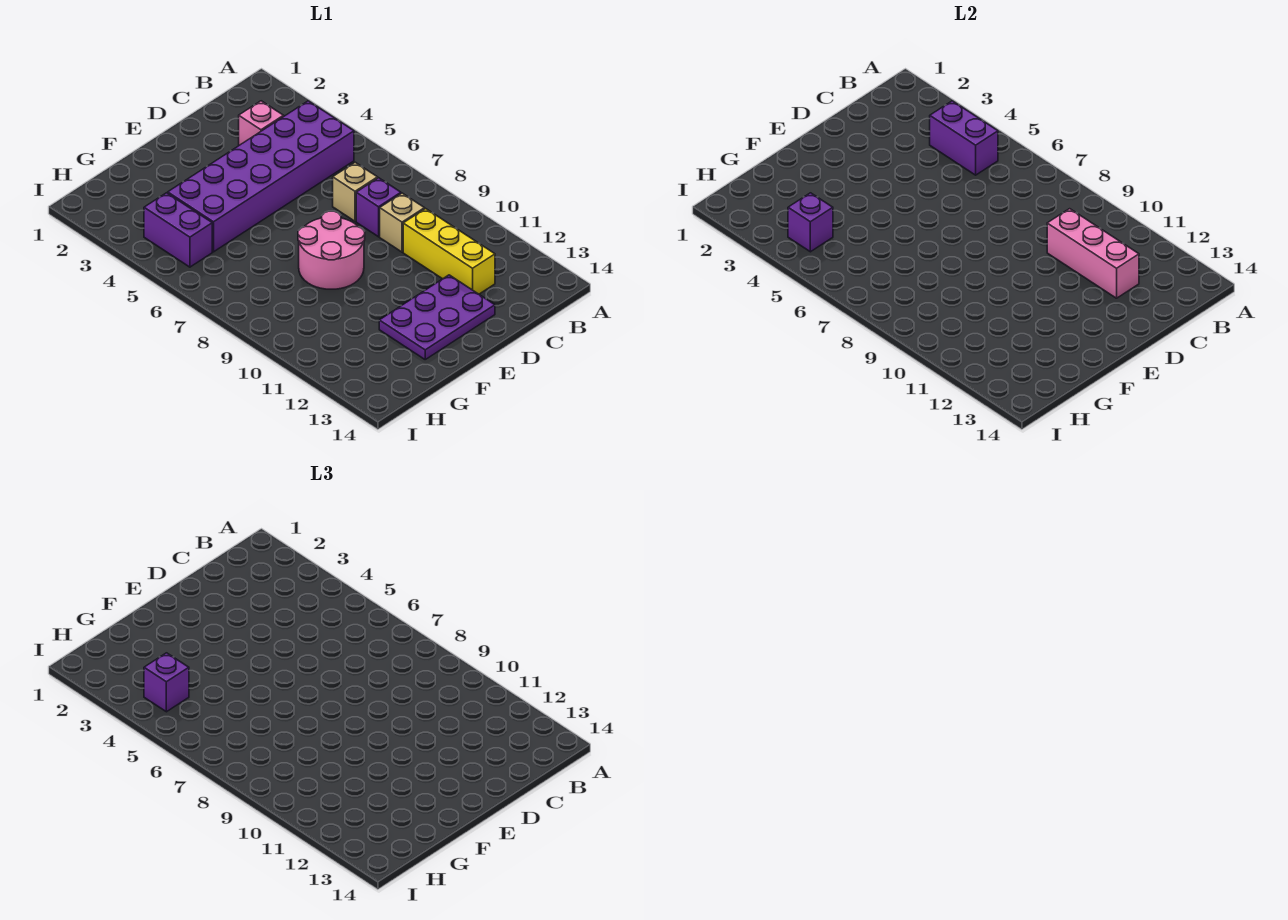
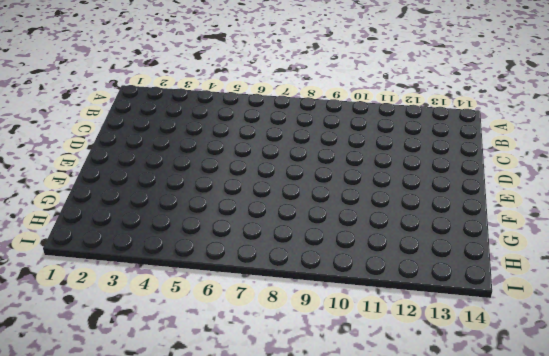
none -> purple 2x6 brick [168,101,354,252]
none -> pink 1x1 brick [239,101,284,145]
none -> tan 1x1 brick [333,162,378,221]

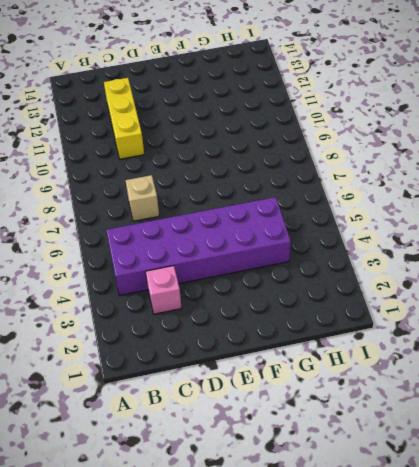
none -> purple 1x1 brick [356,178,401,237]
none -> tan 1x1 brick [380,193,425,252]
none -> purple 2x3 plate [379,275,495,359]

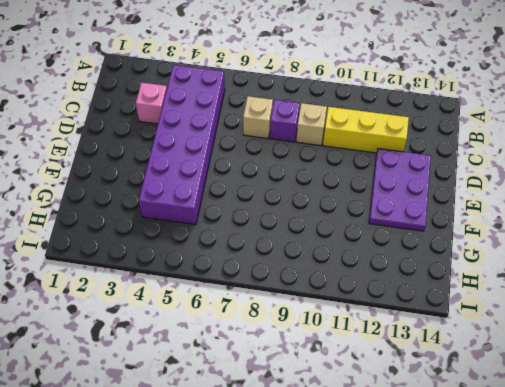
none -> pink 2x2 round brick [298,211,365,289]
none -> purple 1x2 brick [144,193,212,267]
none -> purple 1x2 brick [930,101,998,175]

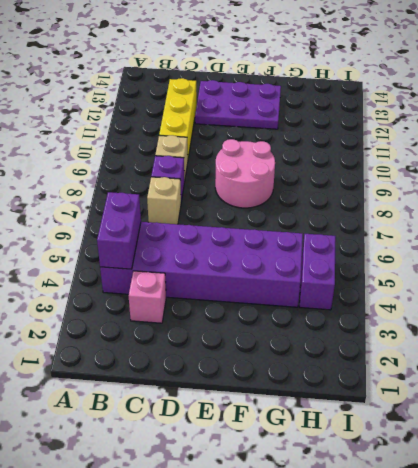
none -> pink 1x3 brick [1047,209,1139,298]
none -> purple 1x1 brick [788,193,833,252]
none -> purple 1x1 brick [144,653,189,712]

